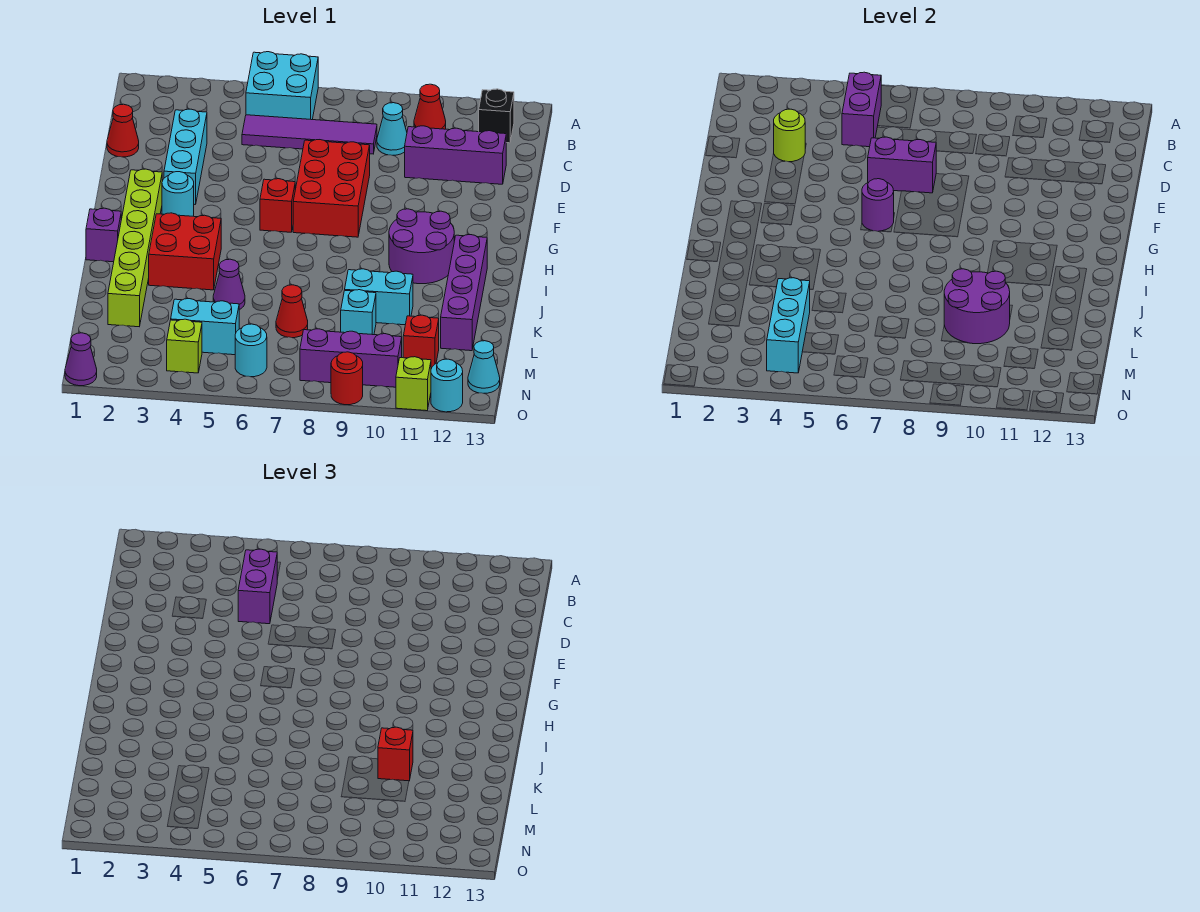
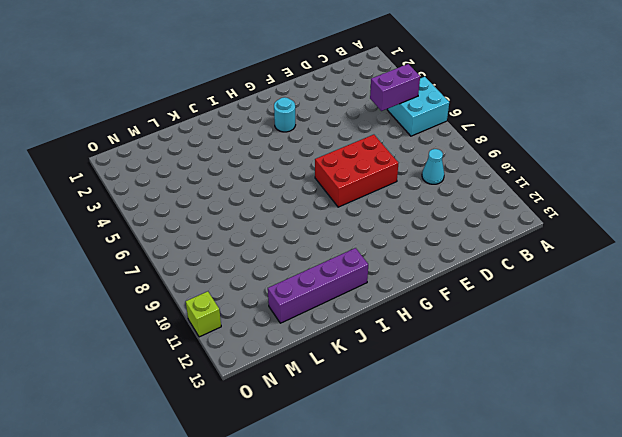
none -> red 1x1 cone [414,84,446,129]
none -> black 1x1 brick [479,89,514,143]
none -> purple 1x4 tile [242,115,377,154]
none -> red 1x1 cone [107,104,139,157]

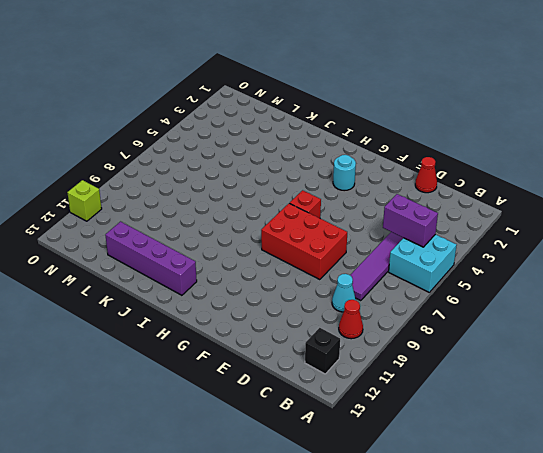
none -> cyan 1x3 brick [164,109,207,204]
none -> purple 1x3 brick [405,126,506,184]
none -> lime 1x6 brick [108,169,162,327]
none -> purple 2x2 round brick [389,209,454,284]

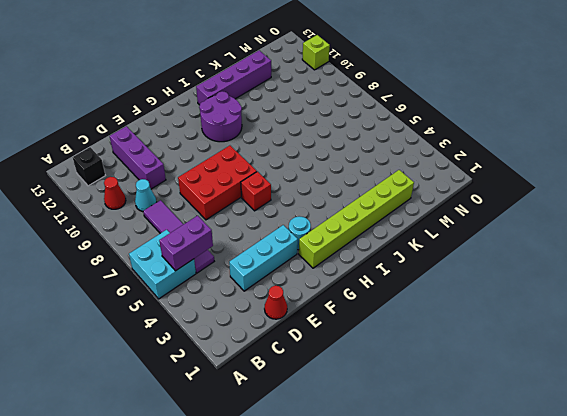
none -> purple 1x1 brick [86,208,121,262]
none -> red 2x2 brick [149,213,221,290]
none -> purple 1x1 cone [213,259,245,310]
none -> cyan 1x2 brick [345,269,413,325]

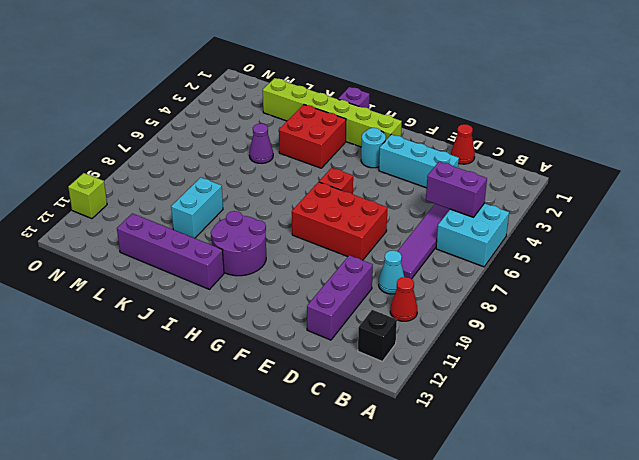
none -> red 1x1 cone [276,285,308,338]
none -> cyan 1x1 brick [341,290,376,335]
none -> cyan 1x2 brick [171,299,239,355]
none -> red 1x1 brick [403,315,439,369]

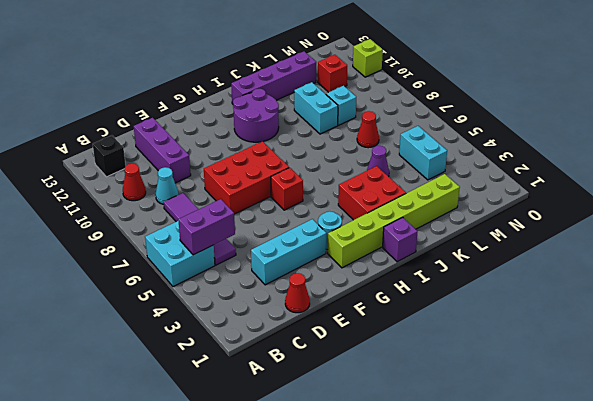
none -> lime 1x1 brick [167,319,202,373]
none -> cyan 1x1 round brick [235,324,267,377]
none -> purple 1x3 brick [300,329,402,387]
none -> cyan 1x1 cone [468,341,500,393]

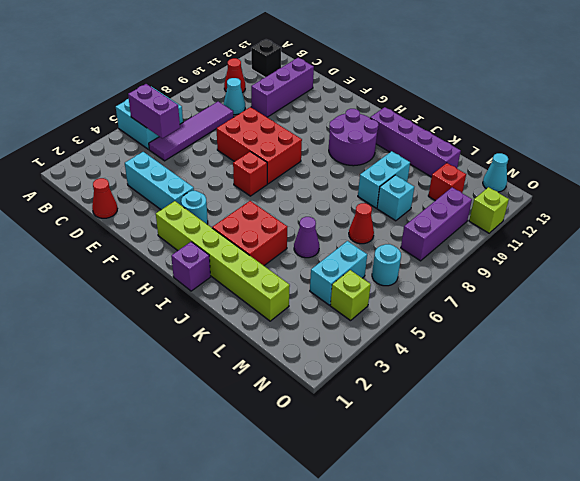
none -> purple 1x1 cone [65,333,97,386]
none -> red 1x1 round brick [331,352,363,405]
none -> cyan 1x1 round brick [431,359,463,412]
none -> lime 1x1 round brick [774,109,805,162]

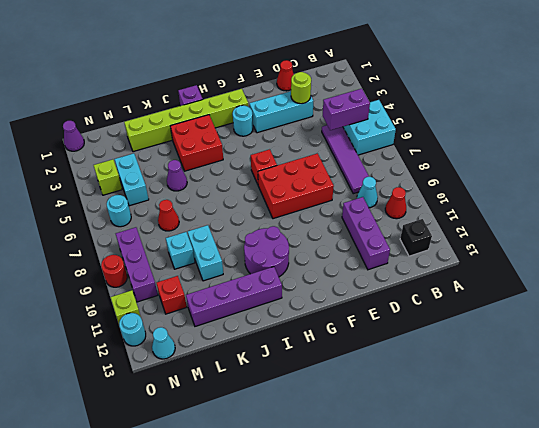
none -> purple 1x2 brick [868,137,936,193]
none -> purple 1x1 round brick [862,179,894,231]
none -> purple 2x2 round brick [944,269,1010,344]
none -> cyan 1x3 brick [767,278,810,373]

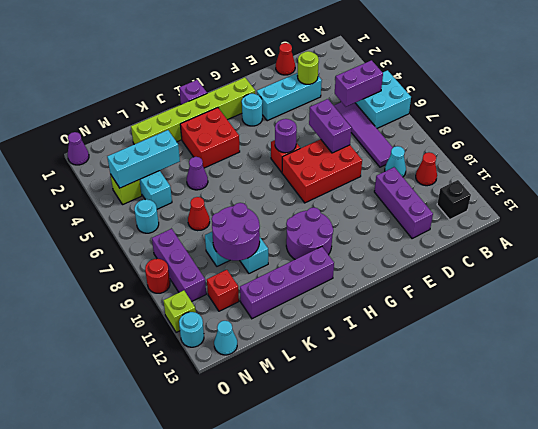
none -> purple 1x2 brick [238,549,277,624]
none -> red 1x1 brick [378,727,413,781]

